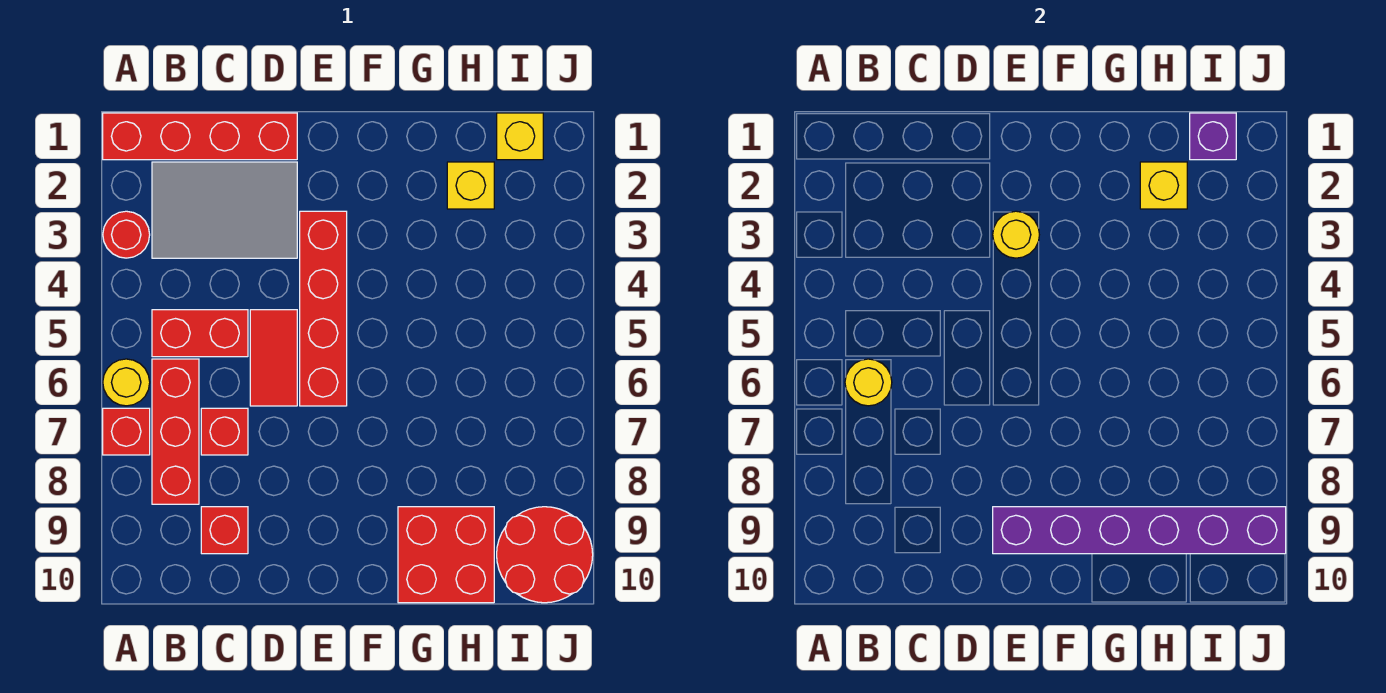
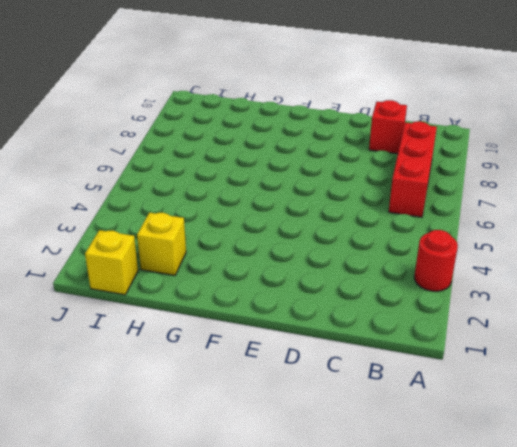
none -> red 1x4 brick [103,113,297,160]
none -> yellow 1x1 round brick [103,359,150,406]
none -> red 1x1 brick [103,408,150,455]

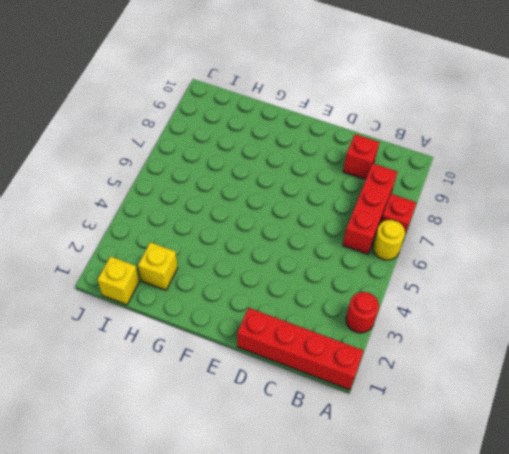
none -> grey 2x3 tile [152,162,297,258]
none -> red 1x2 brick [152,310,248,357]
none -> red 1x1 brick [201,408,248,455]

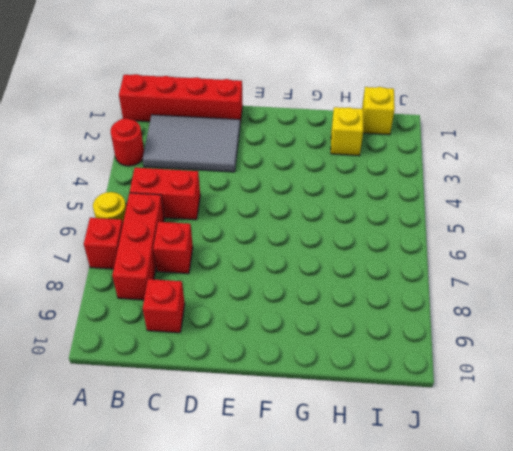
none -> red 1x2 tile [250,310,297,406]
none -> red 1x4 brick [300,211,347,406]
none -> red 2x2 brick [398,507,494,603]

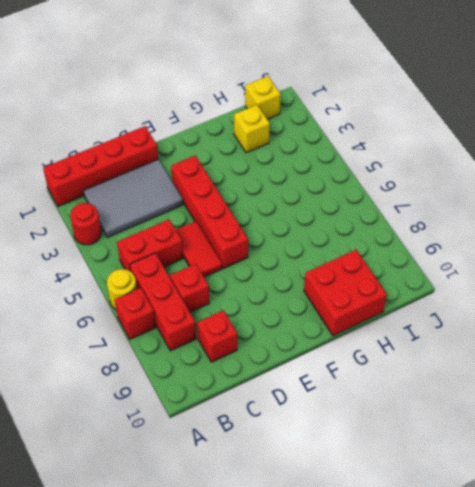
none -> red 2x2 round brick [497,507,593,603]
none -> yellow 1x1 round brick [845,359,892,406]
none -> yellow 1x1 round brick [993,211,1039,258]

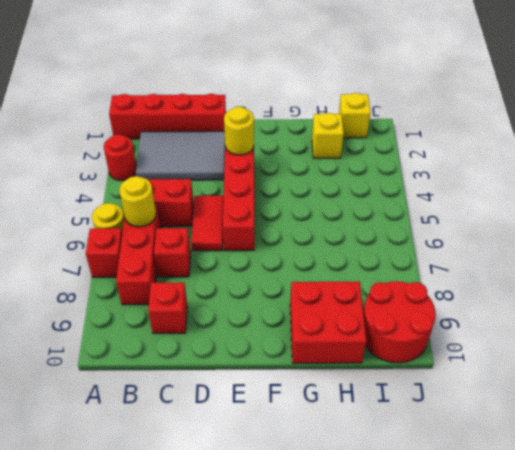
none -> purple 1x6 brick [993,507,1286,554]
none -> yellow 1x1 brick [1140,162,1187,209]
none -> purple 1x1 brick [1190,113,1236,160]

